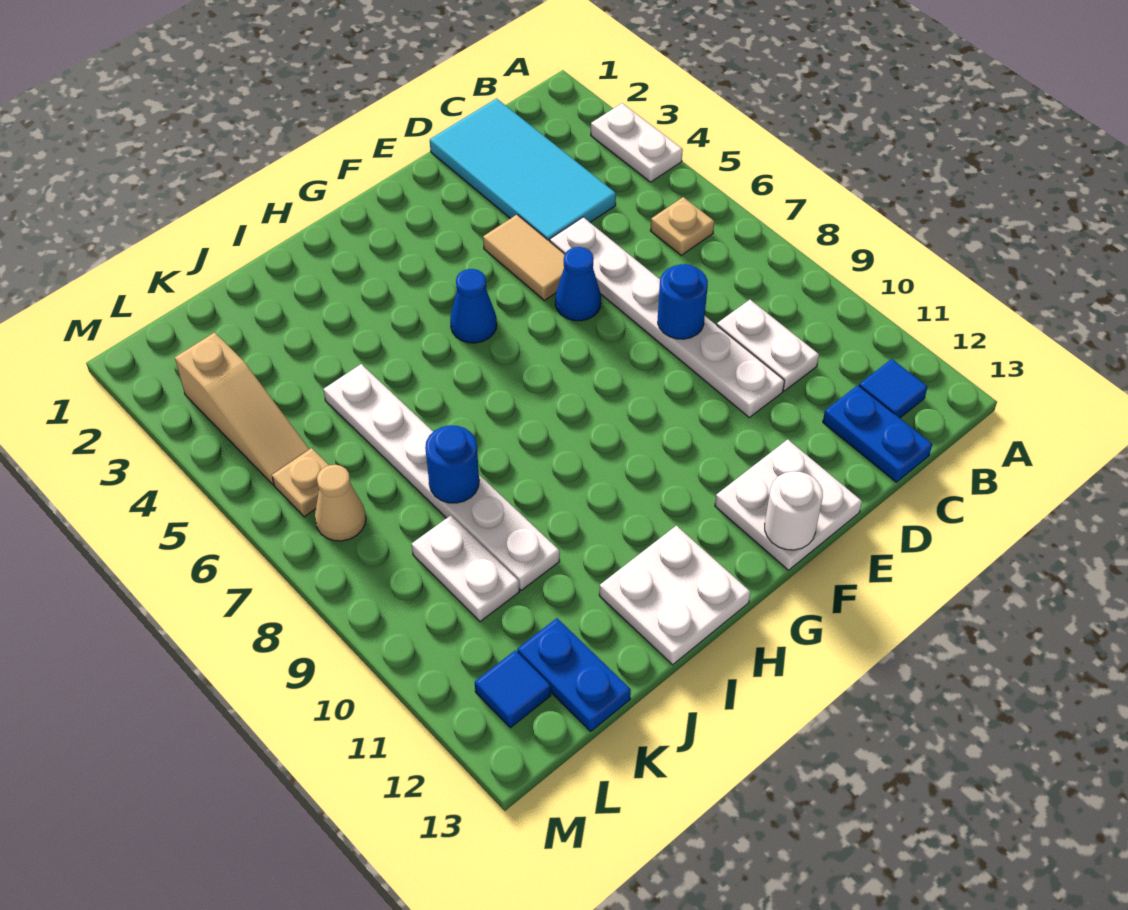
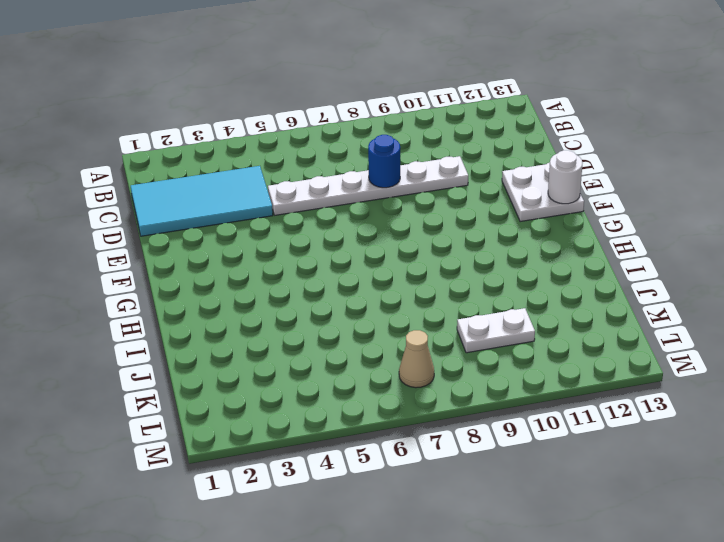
none -> white 1x2 plate [591,103,683,182]
none -> tan 1x1 plate [650,197,714,255]
none -> blue 1x1 tile [859,359,927,418]

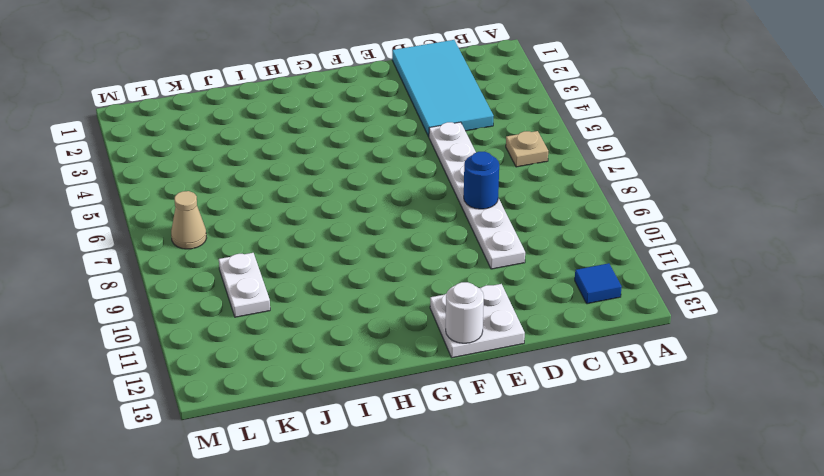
none -> white 1x2 plate [591,103,683,182]
none -> white 1x2 plate [717,300,819,391]
none -> blue 1x2 plate [823,385,932,482]

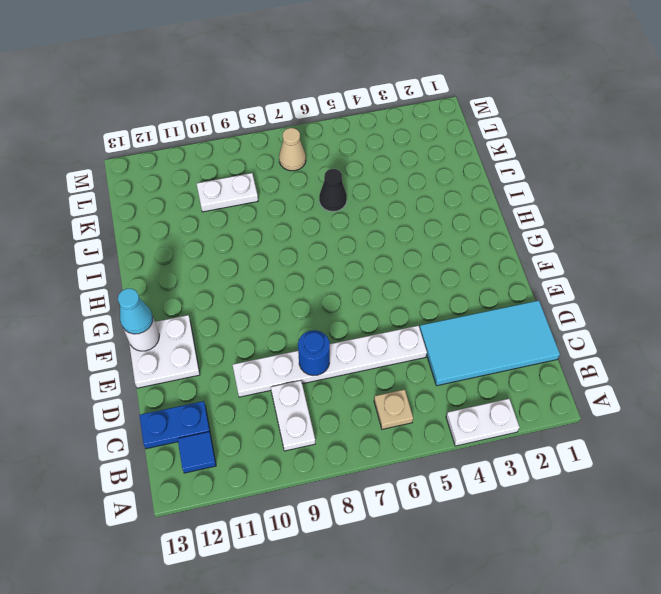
white 1x2 plate [271,381,315,451] -> white 1x2 plate turned to [717,300,819,391]
cyan 1x1 cone [118,289,153,334] -> none
black 1x1 cone [319,169,347,212] -> white 1x6 plate [323,364,560,590]
none -> tan 1x2 tile [483,215,565,300]
none -> blue 1x1 cone [555,247,601,321]
none -> blue 1x1 cone [450,269,497,343]

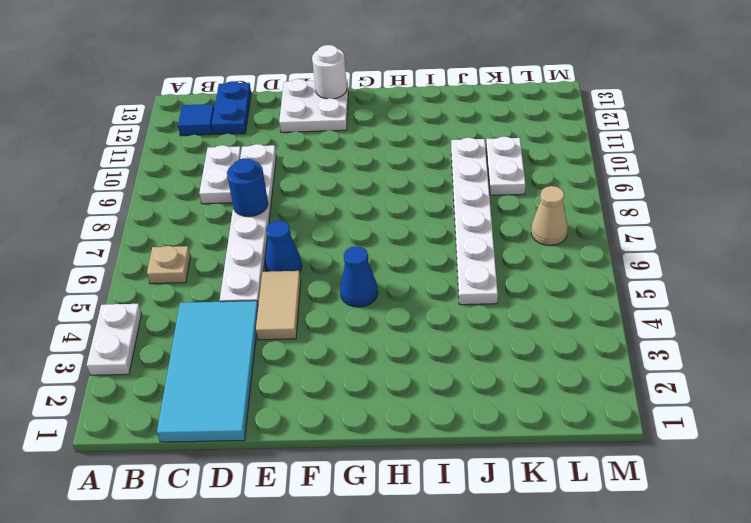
none -> white 2x2 plate [599,526,751,665]
none -> blue 1x2 plate [517,618,631,731]
none -> tan 1x3 slope [175,332,309,485]

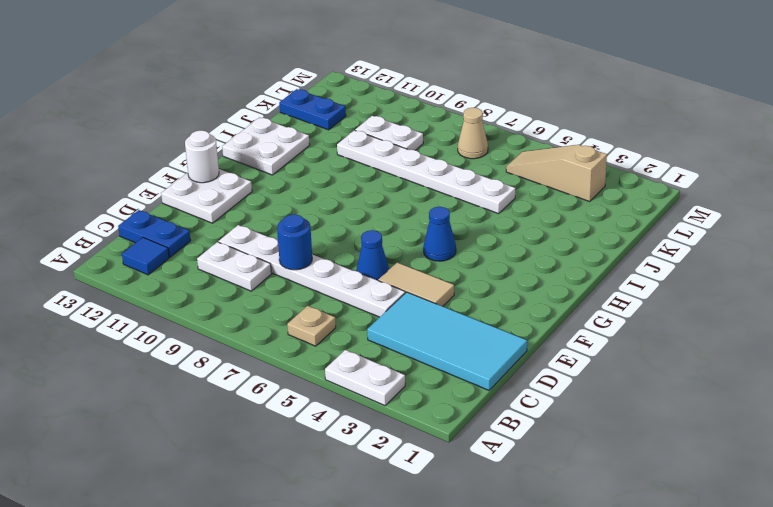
none -> tan 1x1 plate [272,448,329,517]
none -> blue 1x1 tile [475,650,551,728]
none -> blue 1x1 round brick [425,425,479,503]

